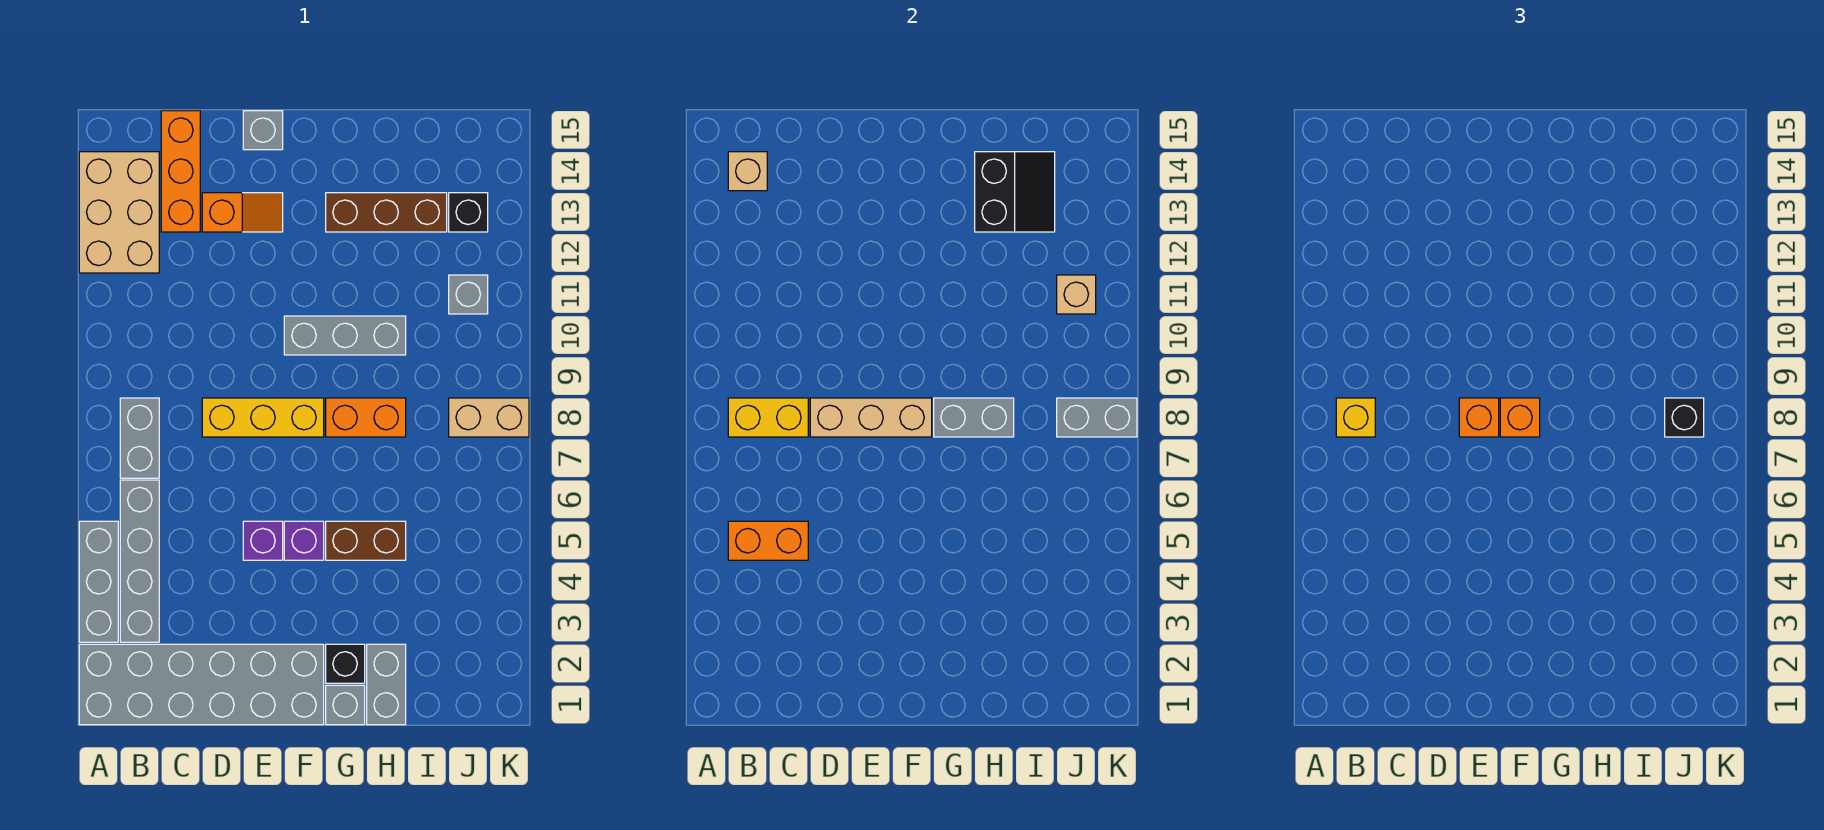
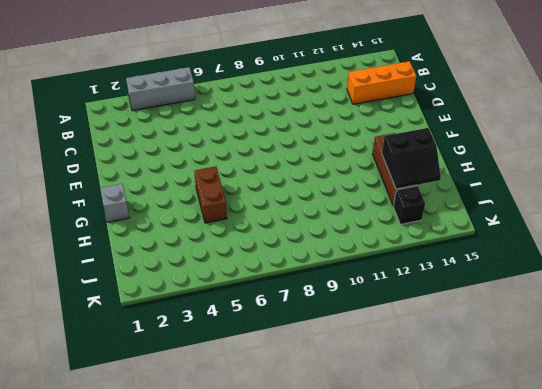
none -> grey 2x6 brick [79,644,324,725]
none -> tan 2x3 brick [79,152,159,273]
none -> grey 1x4 brick [120,480,159,642]
none -> grey 1x2 brick [120,398,159,478]

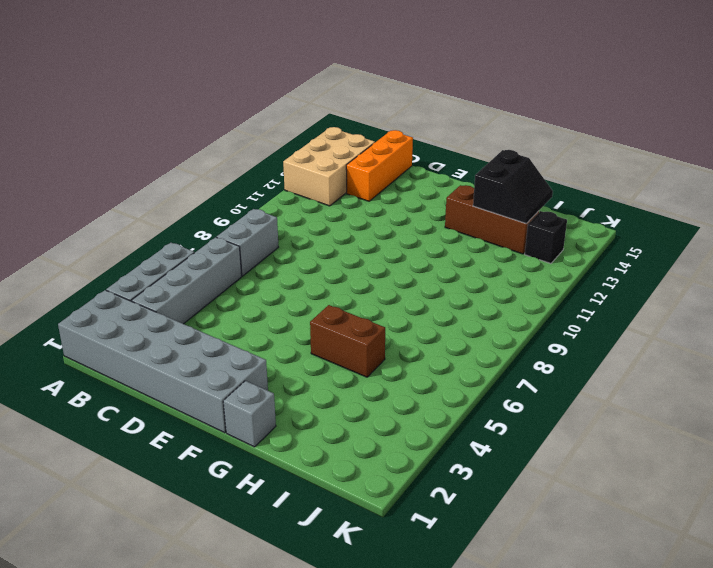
none -> yellow 1x3 brick [202,398,324,437]
none -> orange 1x2 slope [202,193,283,232]
none -> purple 1x1 brick [243,521,283,560]
none -> grey 1x1 brick [243,111,283,150]

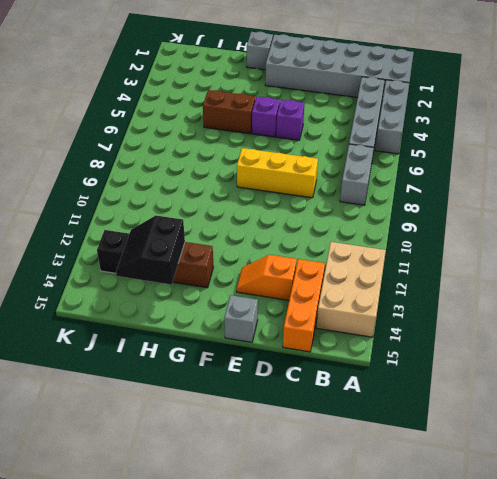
none -> grey 1x3 brick [284,316,406,355]
none -> black 1x1 brick [326,644,365,683]
none -> orange 1x2 brick [326,398,406,437]
none -> grey 1x2 brick [367,644,406,725]

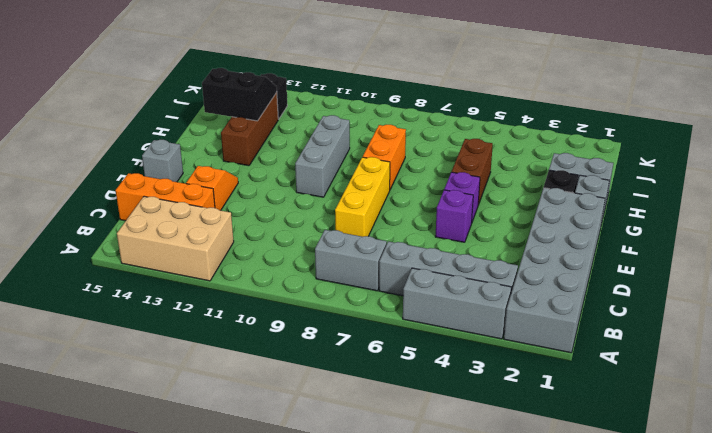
none -> tan 1x2 brick [449,398,529,437]
none -> grey 1x1 brick [449,275,488,314]
none -> orange 1x2 brick [728,521,808,560]
none -> yellow 1x2 brick [728,398,808,437]

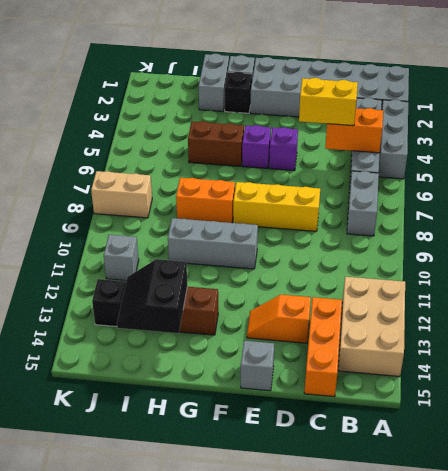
yellow 1x2 brick [299,78,358,126] -> yellow 1x2 brick moved to [728,398,808,437]
none -> tan 1x1 brick [728,152,767,191]
none -> tan 1x3 brick [810,398,932,437]
none -> grey 1x2 brick [934,398,1014,437]
none -> grey 1x2 brick [1057,398,1137,437]

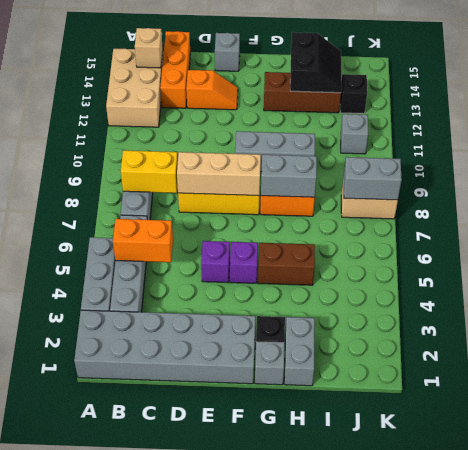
none -> tan 1x1 brick [1057,275,1096,314]
none -> yellow 1x1 brick [1336,398,1375,437]
none -> orange 1x1 brick [1459,398,1499,437]
none -> orange 1x1 brick [1500,398,1540,437]

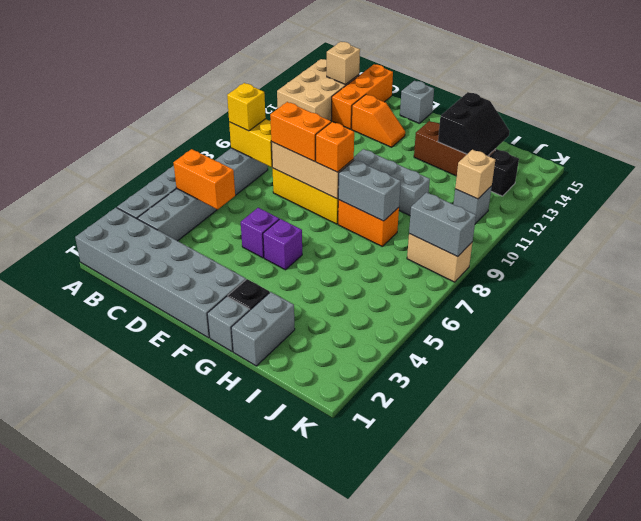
orange 1x2 brick [270,102,331,162] -> orange 1x1 brick [1459,398,1499,437]
none -> brown 1x2 brick [326,521,406,560]
none -> black 1x1 brick [1665,398,1704,437]

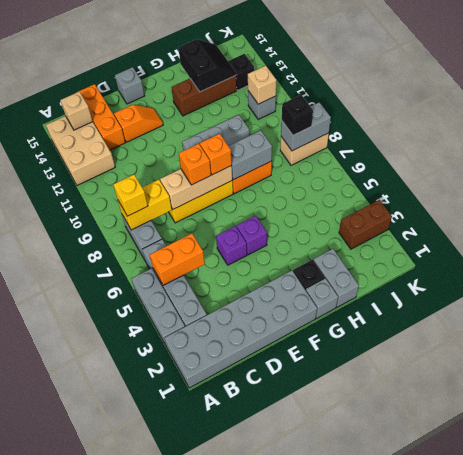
brown 1x2 brick [339,200,392,249] -> brown 1x2 brick moved to [326,521,406,560]

